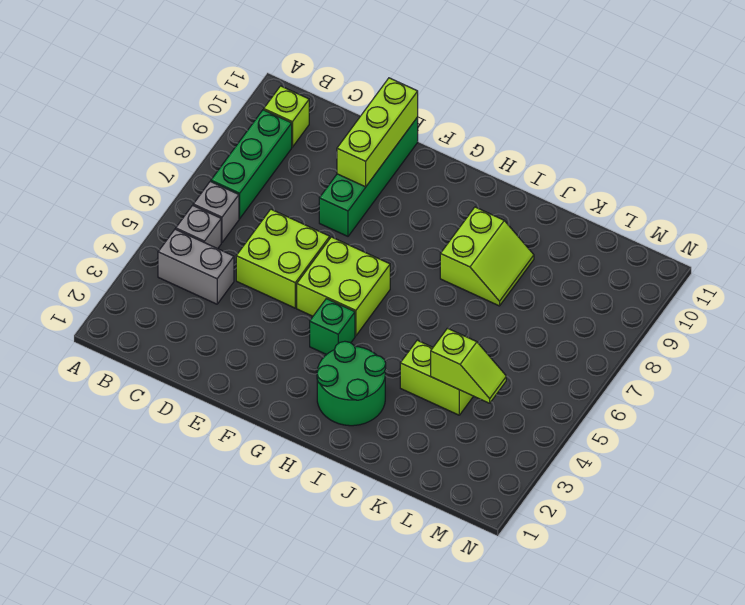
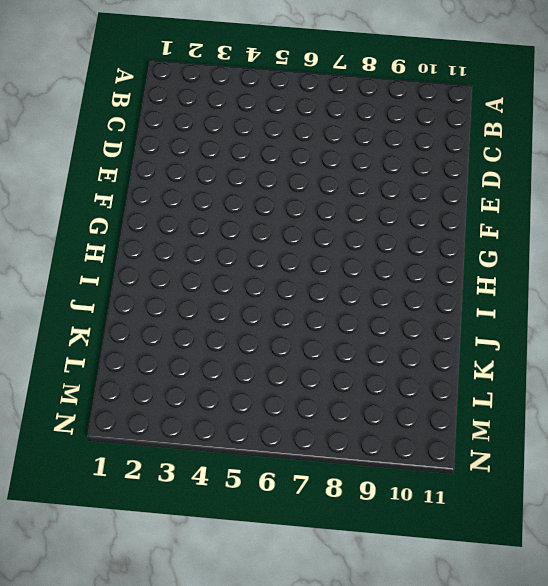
none -> grey 1x2 brick [158,229,234,304]
none -> grey 1x1 brick [176,205,221,249]
none -> grey 1x1 brick [193,182,239,243]

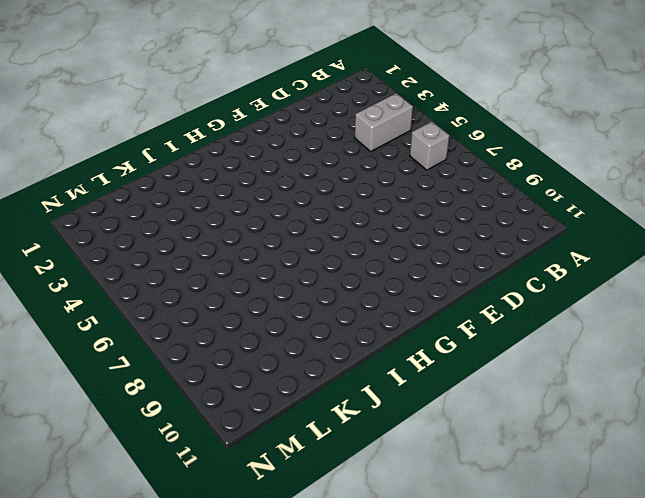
none -> grey 1x1 brick [176,205,221,249]
none -> green 1x3 brick [211,110,292,219]
none -> lime 1x1 brick [264,86,309,147]

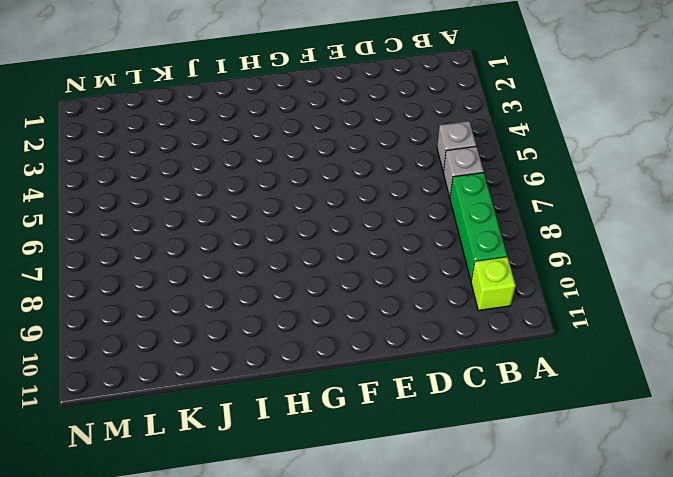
none -> grey 1x2 brick [158,229,234,304]
none -> lime 2x2 brick [236,209,330,308]
none -> green 1x4 brick [319,117,418,236]

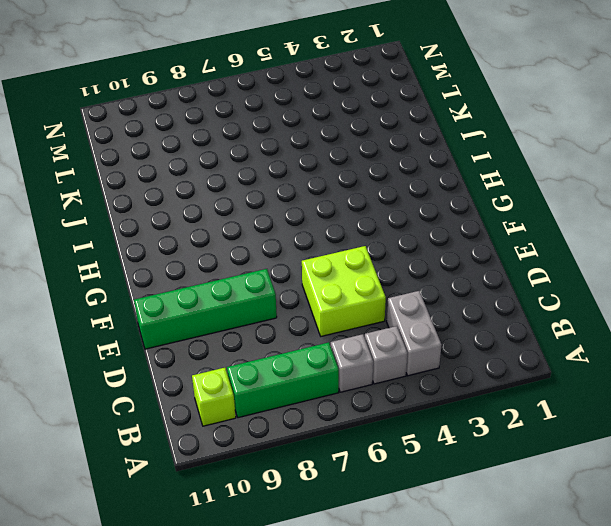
none -> lime 2x2 brick [297,237,390,336]
none -> green 1x1 brick [310,299,355,355]
none -> green 2x2 round brick [317,341,386,426]

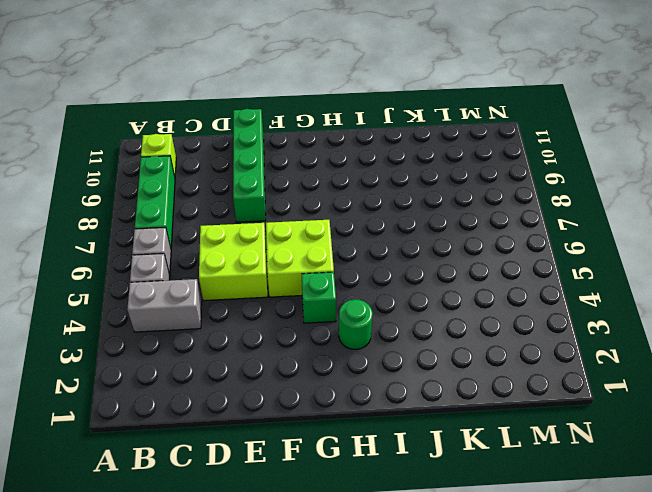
green 1x1 round brick [339,299,373,349] -> green 2x2 round brick [317,341,386,426]
none -> lime 2x2 slope [440,207,534,306]
none -> lime 1x2 brick [400,340,473,415]
none -> lime 1x3 brick [337,78,418,187]

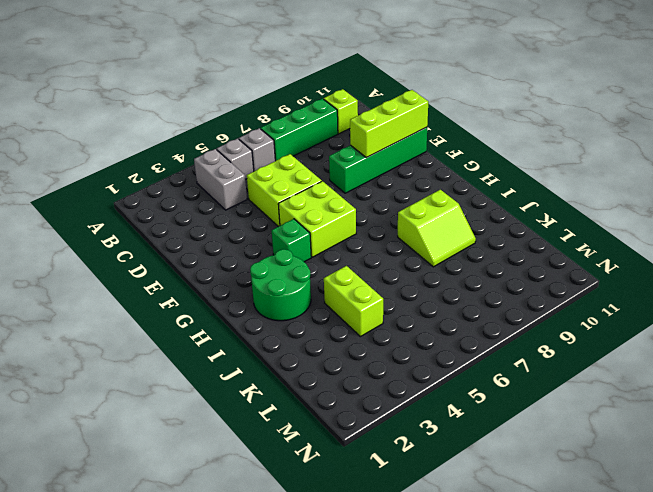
none -> lime 1x2 slope [431,328,506,403]

